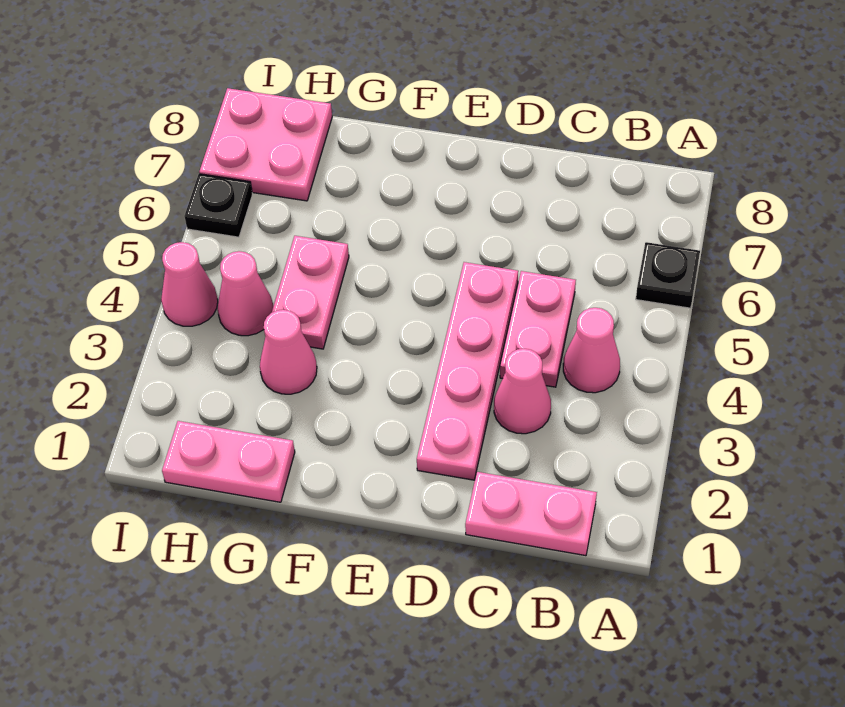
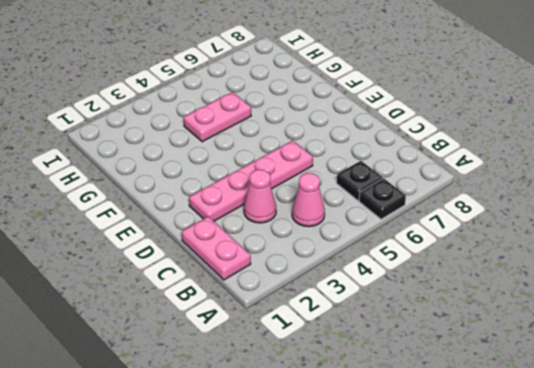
black 1x1 plate [337,161,383,201] -> black 1x1 plate moved to [184,174,252,237]
none -> pink 1x2 plate [500,271,576,387]
none -> pink 1x2 plate [162,421,295,502]
none -> pink 1x1 cone [260,310,317,394]

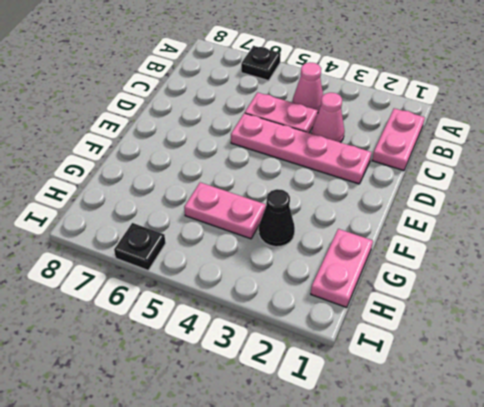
black 1x1 cone [259,189,295,247] -> pink 1x1 cone [260,310,317,394]
none -> pink 1x1 cone [218,251,273,336]
none -> pink 2x2 plate [199,88,332,201]
none -> pink 1x1 cone [161,242,218,326]

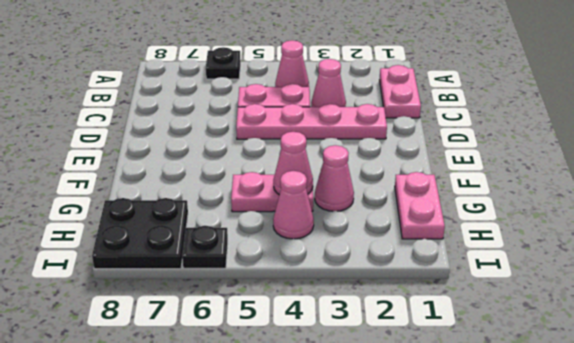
pink 1x1 cone [273,132,313,195] -> pink 1x1 cone moved to [161,242,218,326]
black 2x2 plate [92,198,188,269] -> pink 2x2 plate [199,88,332,201]

